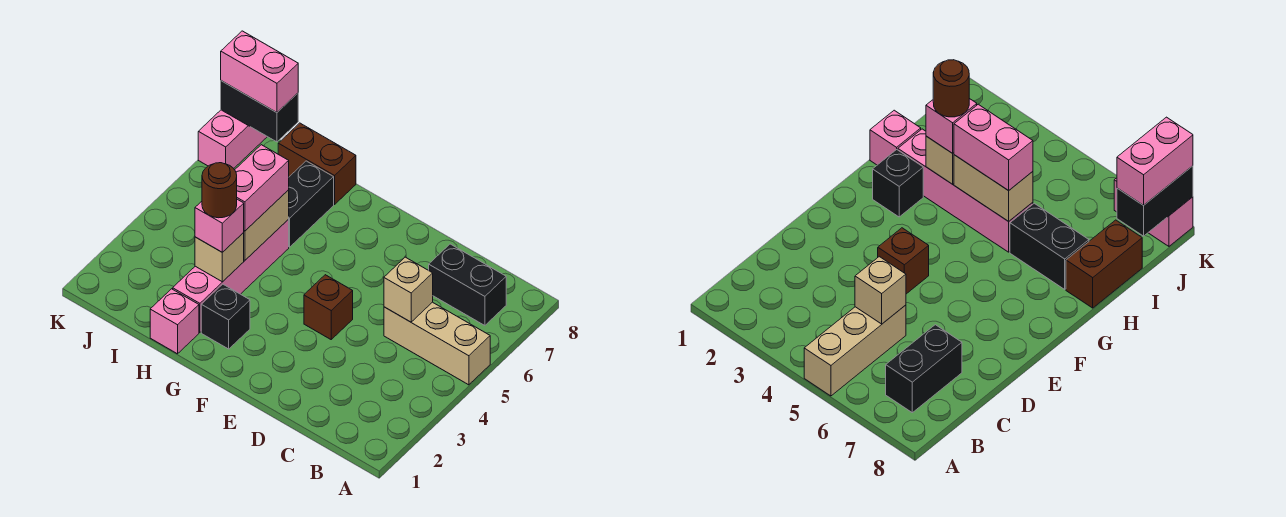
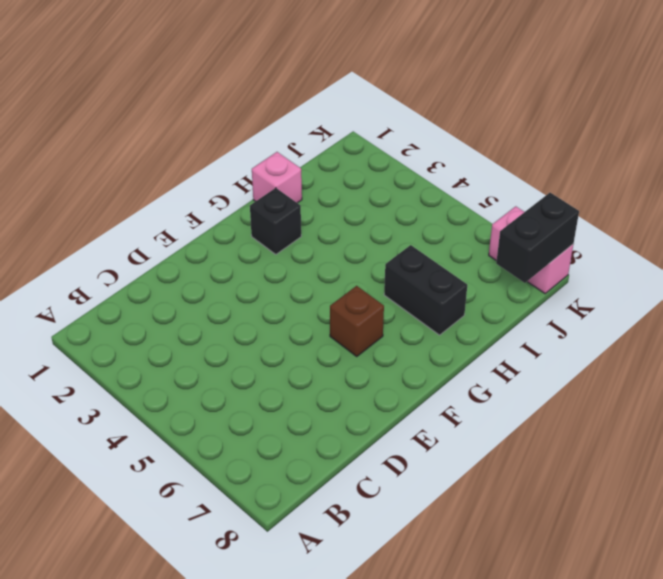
brown 1x1 brick [330,286,384,356] -> brown 1x1 brick moved to [304,275,353,339]
none -> tan 1x3 brick [384,302,490,385]
none -> black 1x2 brick [429,244,506,325]
none -> pink 1x4 brick [173,220,289,332]

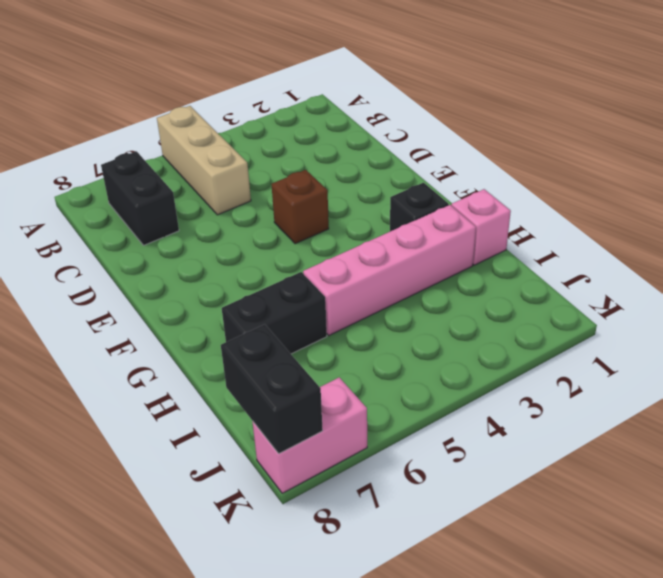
none -> brown 1x2 brick [278,123,356,205]
none -> tan 1x1 brick [384,257,433,322]
none -> tan 1x1 brick [195,233,244,282]

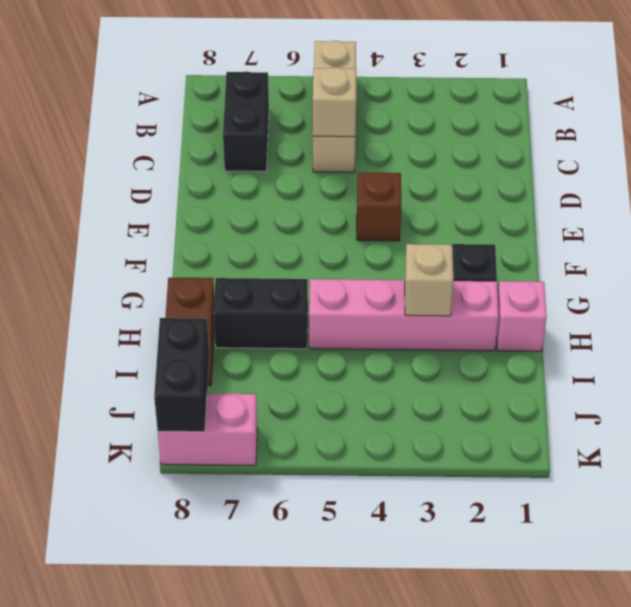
none -> tan 1x2 brick [243,190,289,260]
none -> pink 1x1 brick [195,199,244,252]
none -> pink 1x2 brick [235,145,289,231]

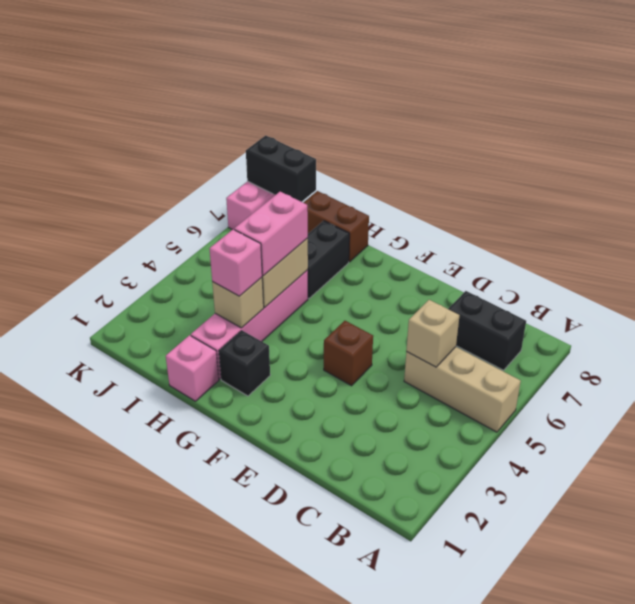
none -> pink 1x2 brick [221,31,298,113]
none -> brown 1x1 round brick [202,163,237,218]

